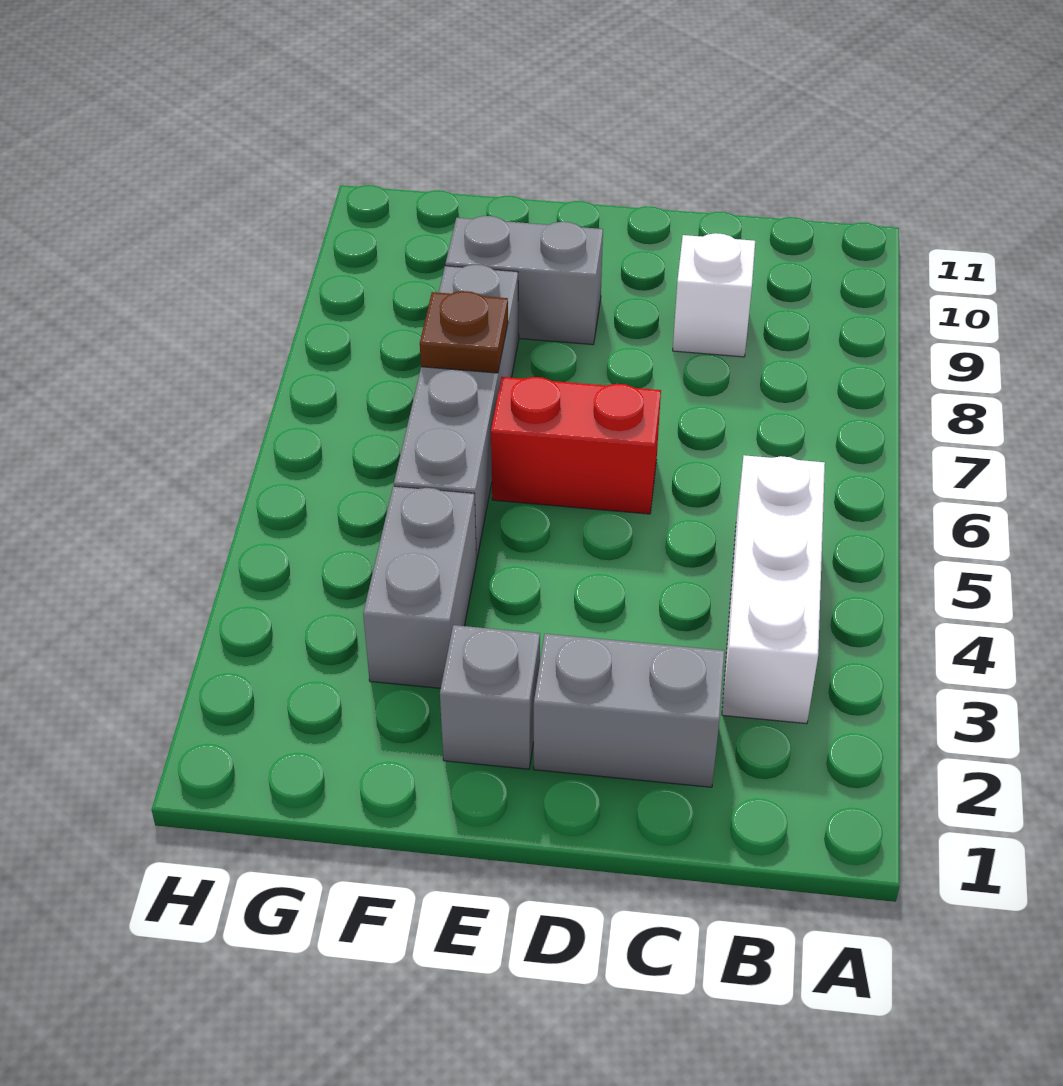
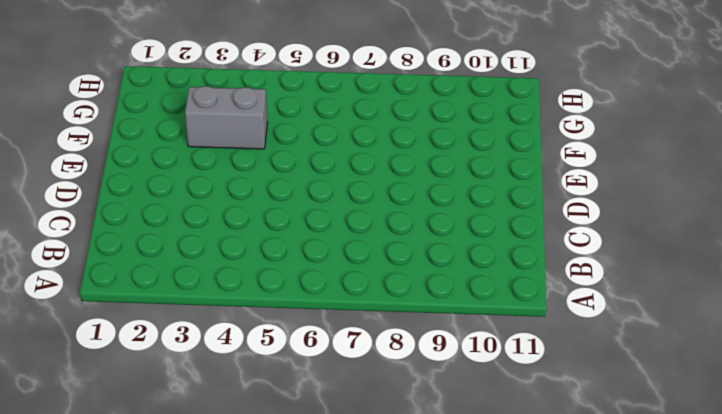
none -> white 1x3 brick [722,455,825,724]
none -> grey 1x2 brick [534,634,725,787]

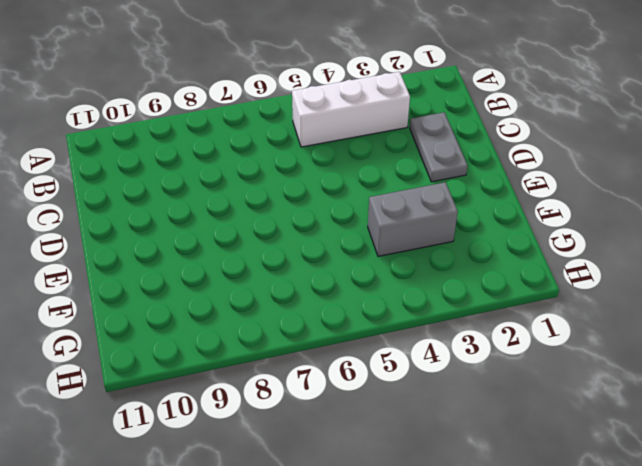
grey 1x2 plate [410,112,468,182] -> grey 1x2 brick [534,634,725,787]
none -> white 1x1 brick [673,233,755,357]
none -> red 1x2 brick [491,377,661,514]

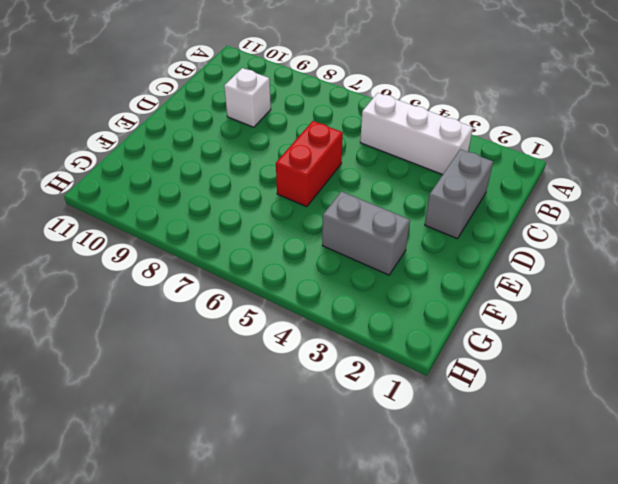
none -> grey 1x1 brick [440,625,540,769]
none -> grey 1x2 brick [445,216,603,345]

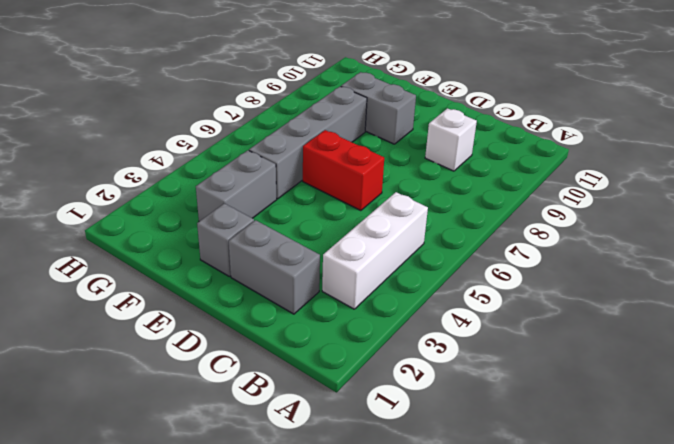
none -> brown 1x1 plate [420,291,508,373]

